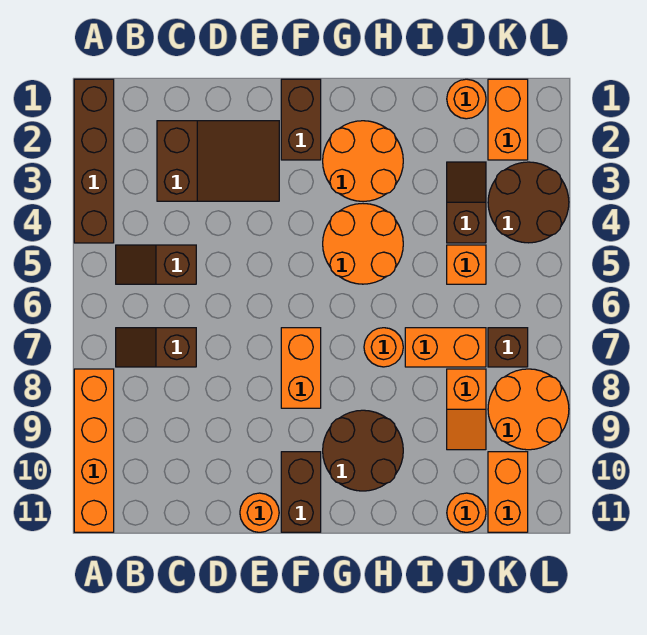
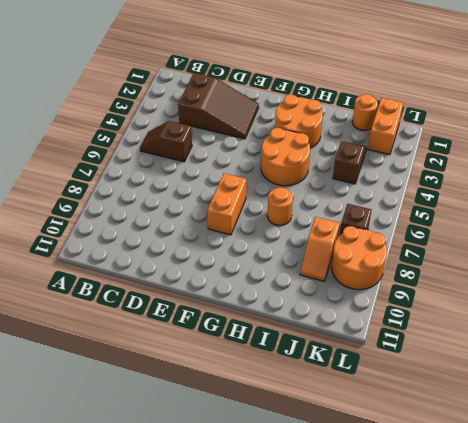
none -> brown 1x4 brick [74,79,114,243]
none -> orange 1x4 brick [74,369,114,532]
none -> brown 1x2 slope [116,328,196,367]

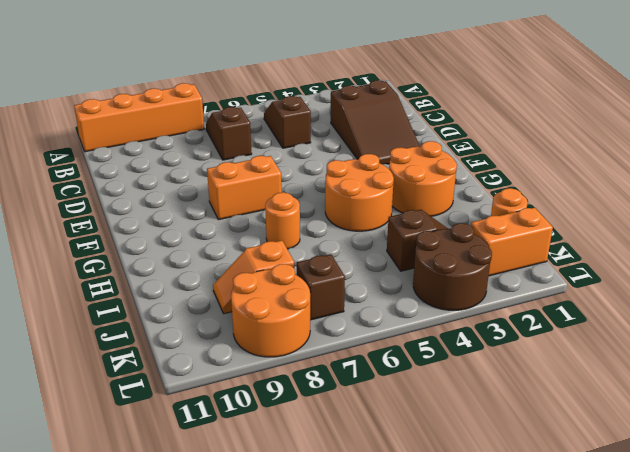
none -> brown 1x4 brick [74,79,114,243]
none -> orange 1x1 round brick [240,493,279,532]
none -> brown 1x2 brick [281,79,321,160]

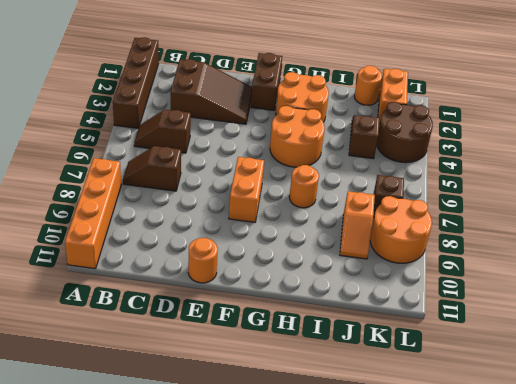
none -> brown 1x2 brick [281,452,321,532]
none -> brown 2x2 round brick [323,410,403,491]
none -> orange 1x2 brick [405,328,486,367]

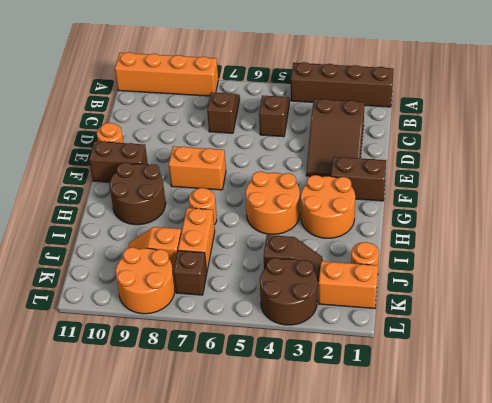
none -> orange 1x1 brick [447,245,486,284]
none -> orange 1x1 round brick [447,493,486,532]
none -> orange 1x2 brick [488,452,528,532]

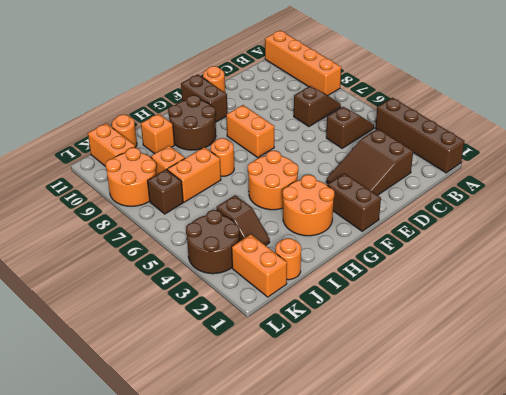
orange 1x1 brick [141,114,175,154] -> orange 1x1 brick moved to [447,245,486,284]

